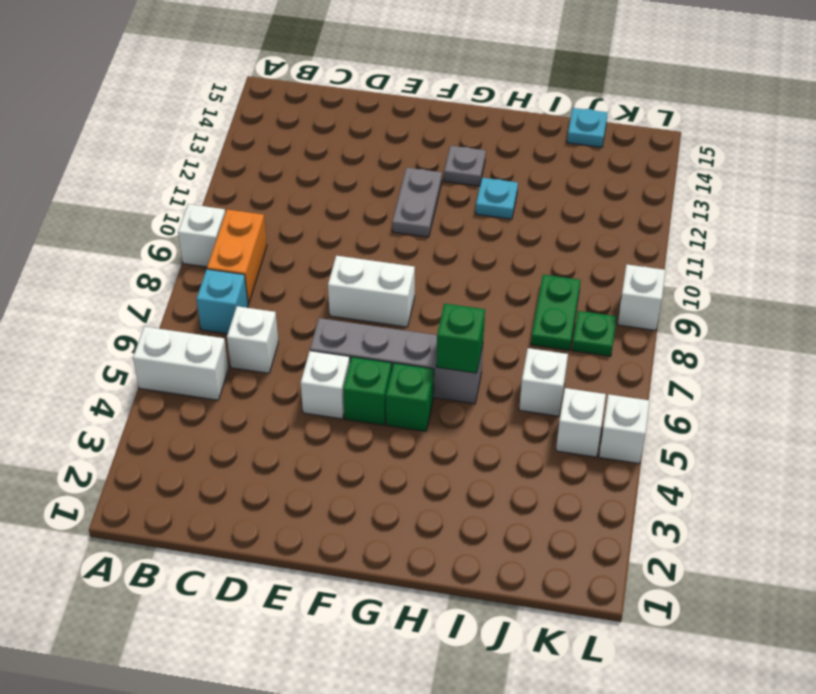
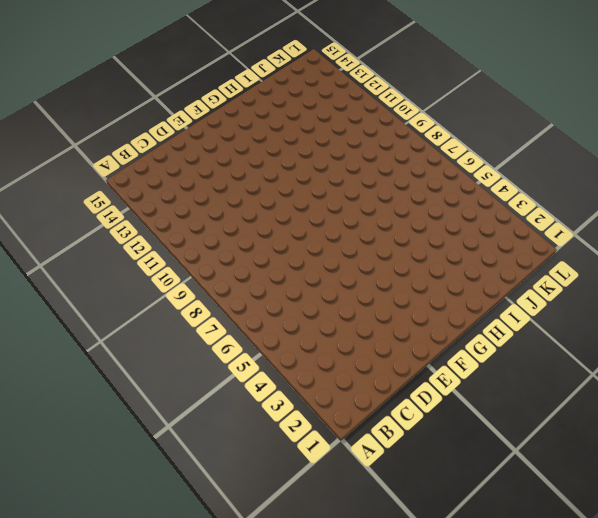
none -> white 1x2 brick [133,327,228,400]
none -> white 1x1 brick [178,204,225,267]
none -> cyan 1x1 brick [197,269,248,334]

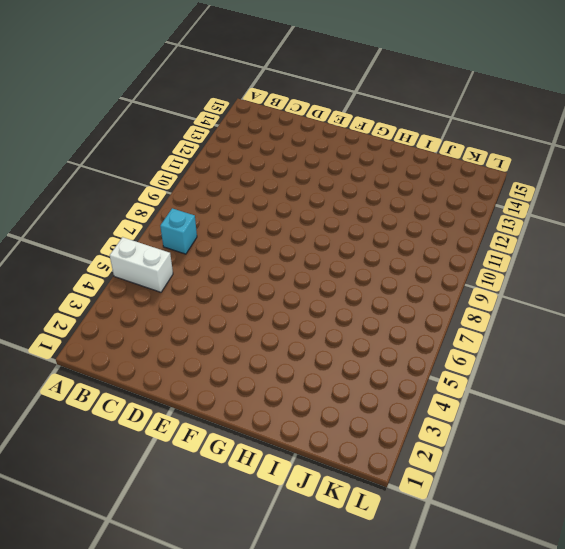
none -> white 1x1 brick [178,204,225,267]
none -> orange 1x2 brick [207,210,267,304]
none -> white 1x1 brick [227,306,278,373]

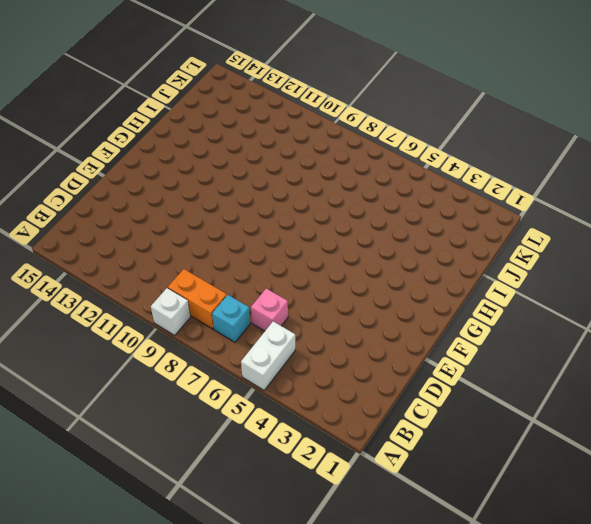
pink 1x1 brick [251,289,288,331] -> white 1x1 brick [227,306,278,373]
none -> white 1x1 brick [301,351,350,419]
none -> grey 1x4 brick [310,318,483,404]
none -> white 1x2 brick [328,256,415,327]

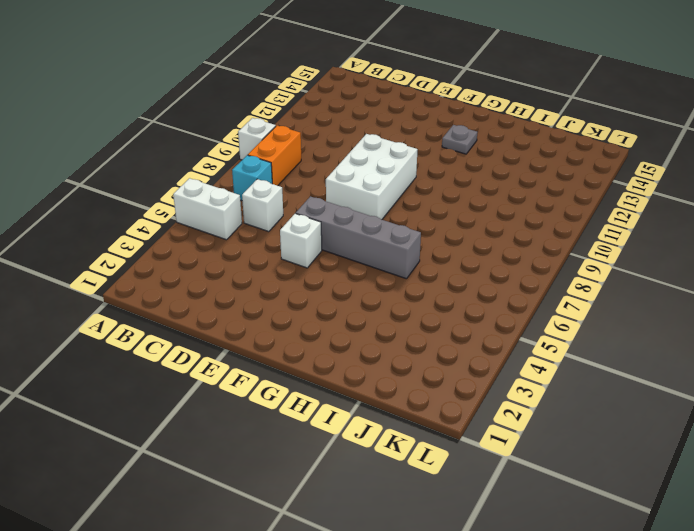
white 2x3 brick [326,134,418,220] -> white 1x2 brick [328,256,415,327]
none -> green 1x1 brick [343,357,392,425]
none -> grey 1x2 plate [392,168,442,237]
none -> green 1x1 brick [386,363,434,431]

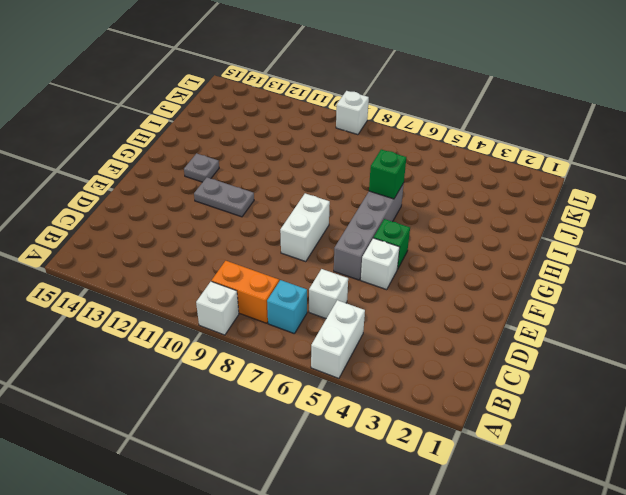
none -> green 1x1 brick [386,363,434,431]
none -> cyan 1x1 plate [476,178,518,219]
none -> white 1x1 brick [519,348,568,416]

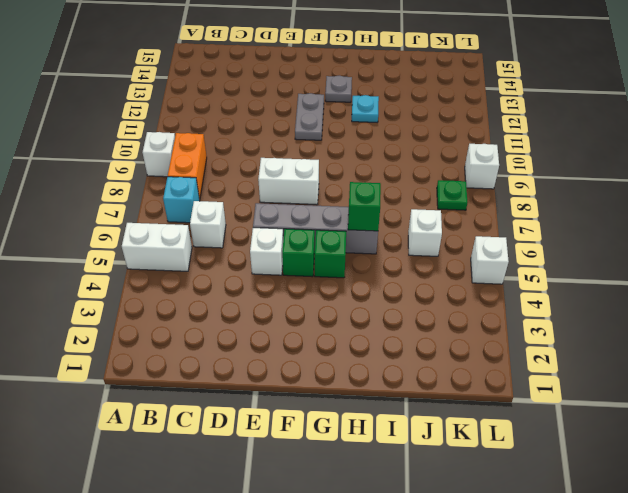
none -> green 1x2 plate [531,275,581,350]
none -> cyan 1x1 plate [567,108,608,147]
none -> white 1x1 brick [556,388,606,457]

